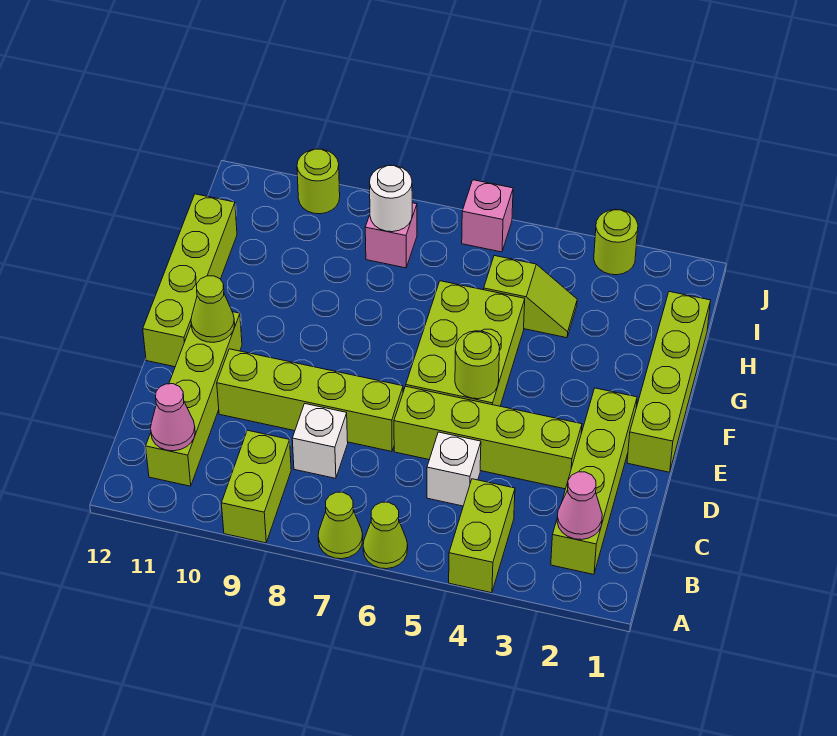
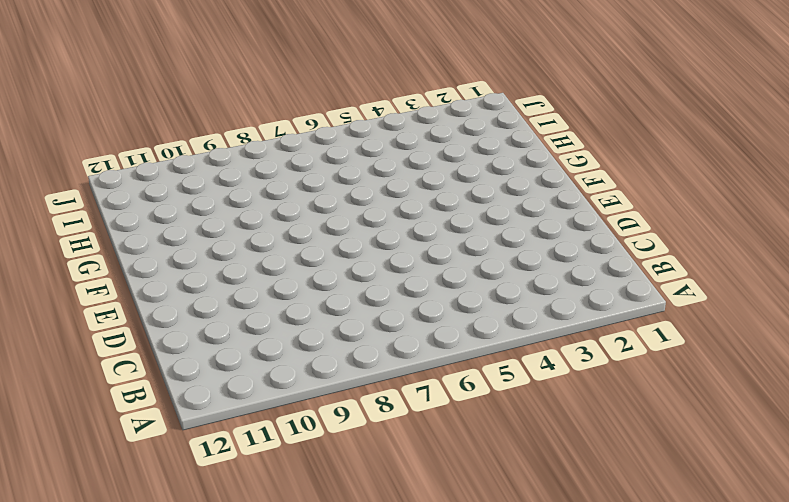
none -> lime 1x2 brick [449,479,515,593]
none -> lime 1x1 cone [363,502,408,569]
none -> lime 1x1 cone [318,492,363,559]

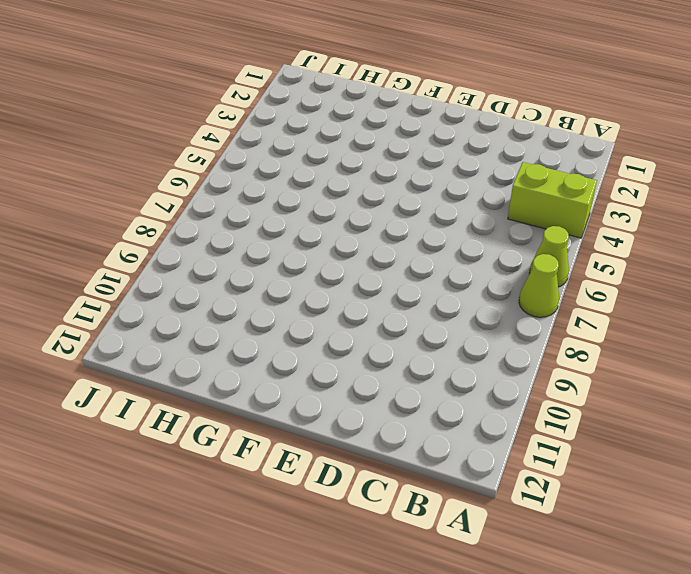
none -> lime 1x2 brick [221,430,291,543]
none -> lime 1x4 brick [551,388,637,575]
none -> lime 1x4 brick [146,312,242,486]

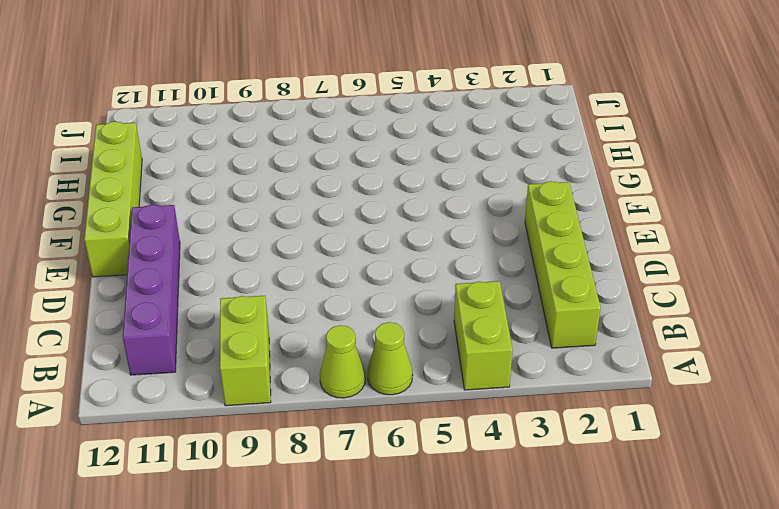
purple 1x4 brick [123,205,180,375] -> lime 1x4 brick [146,312,242,486]
none -> white 1x1 brick [427,432,481,506]
none -> white 1x1 brick [292,404,348,478]
none -> lime 1x4 brick [394,386,582,489]

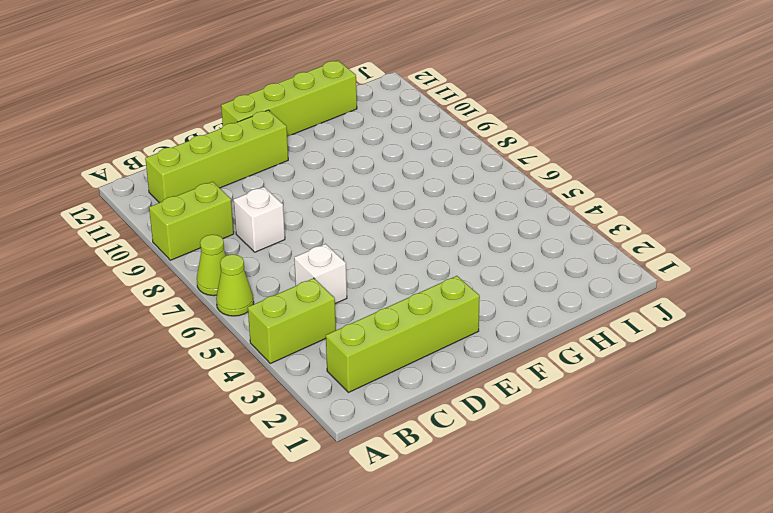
none -> lime 1x4 brick [394,386,582,489]
none -> lime 1x4 brick [217,349,403,451]
none -> lime 1x4 brick [627,292,711,472]

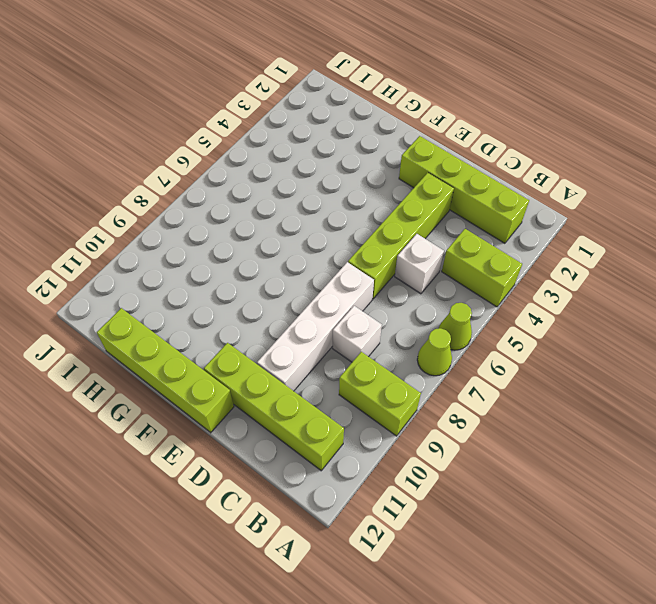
white 1x4 brick [257,262,374,391] -> lime 1x4 brick [217,349,403,451]
none -> lime 1x4 brick [627,292,711,472]
none -> lime 2x3 brick [406,281,525,406]
none -> lime 1x2 slope [484,256,577,338]

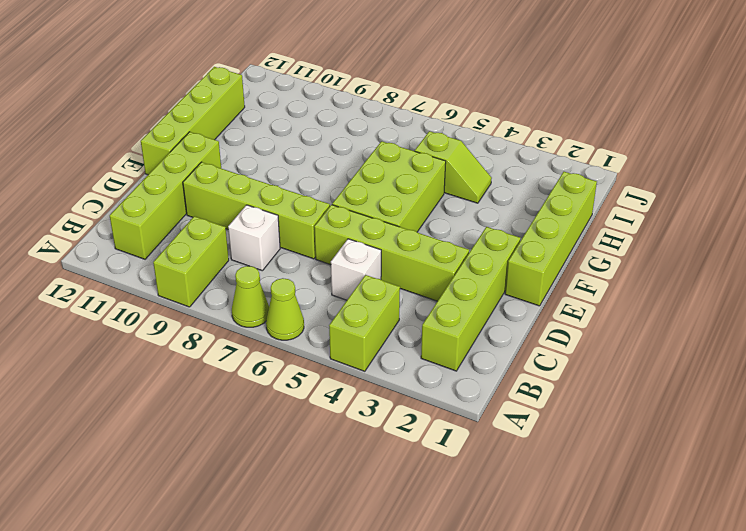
none -> pink 1x1 brick [365,203,417,268]
none -> lime 1x1 round brick [594,209,638,275]
none -> pink 1x1 brick [462,180,513,252]

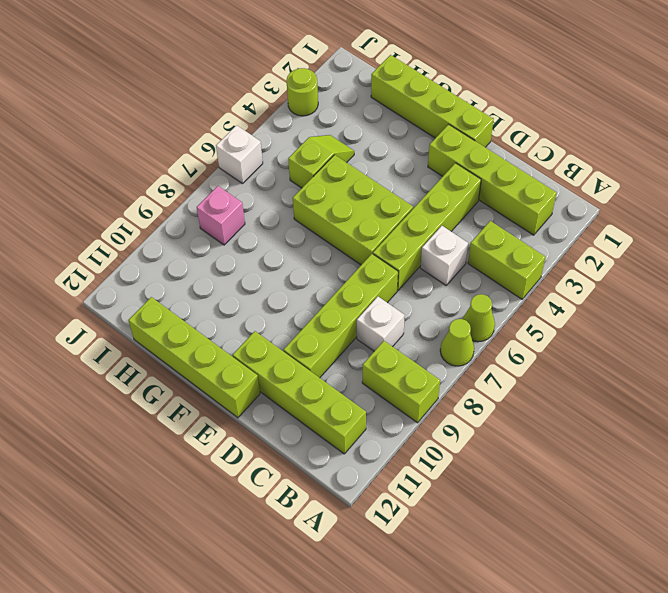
white 1x1 brick [216,125,263,184] -> pink 1x1 brick [462,180,513,252]
none -> lime 1x1 round brick [297,149,340,214]
none -> pink 1x1 cone [557,472,602,540]
none -> pink 1x1 cone [151,384,195,451]

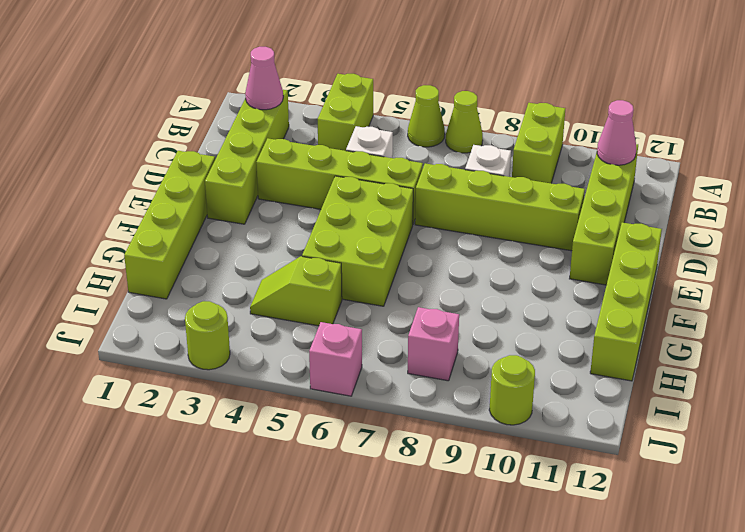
none -> lime 1x1 round brick [455,331,500,399]
none -> lime 1x1 cone [191,276,235,342]
none -> white 1x1 round brick [370,165,412,232]

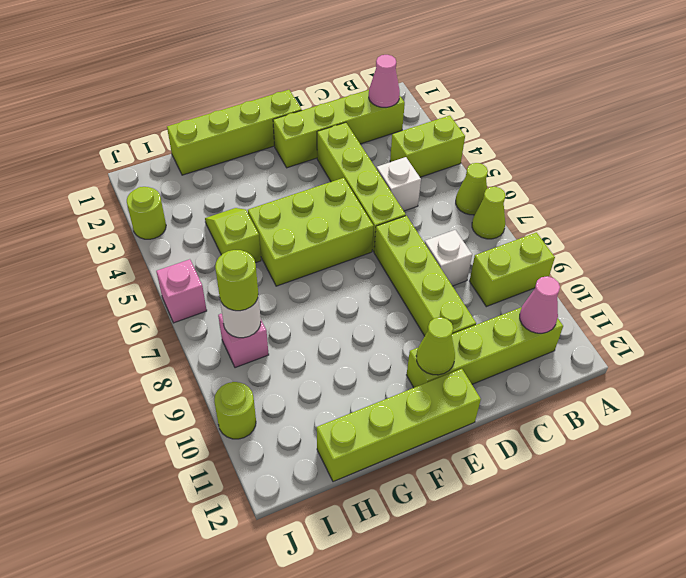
lime 1x1 round brick [215,250,258,311] -> lime 1x1 round brick moved to [455,331,500,399]

